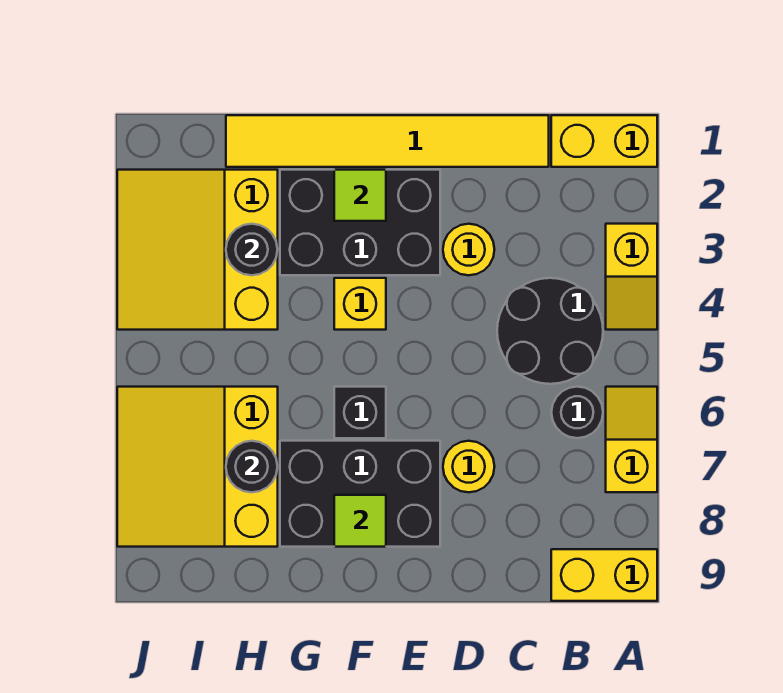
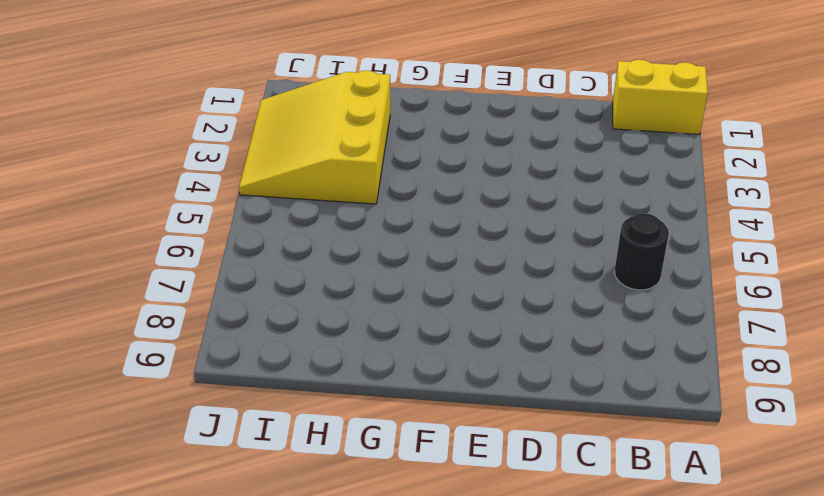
none -> yellow 1x2 slope [606,224,657,330]
none -> yellow 1x2 slope [606,387,657,492]
none -> yellow 1x2 brick [551,549,657,601]

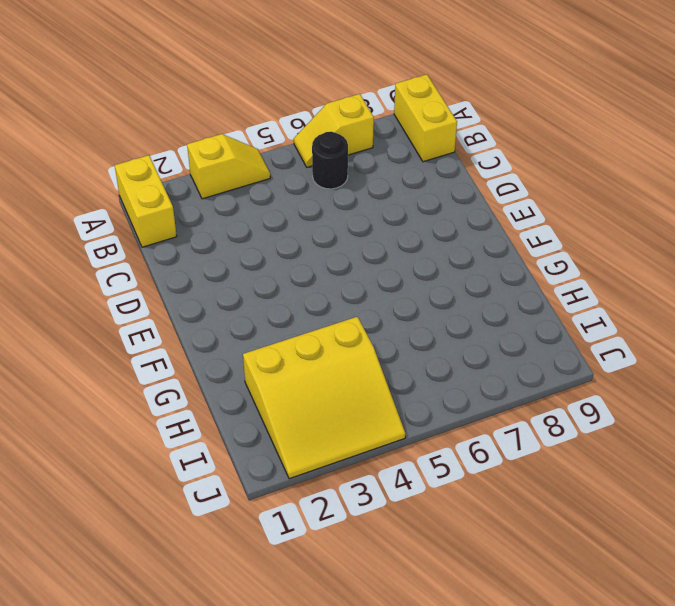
none -> black 2x2 round brick [497,278,603,384]
none -> yellow 1x6 tile [226,115,549,167]
none -> yellow 1x1 round brick [443,224,495,275]

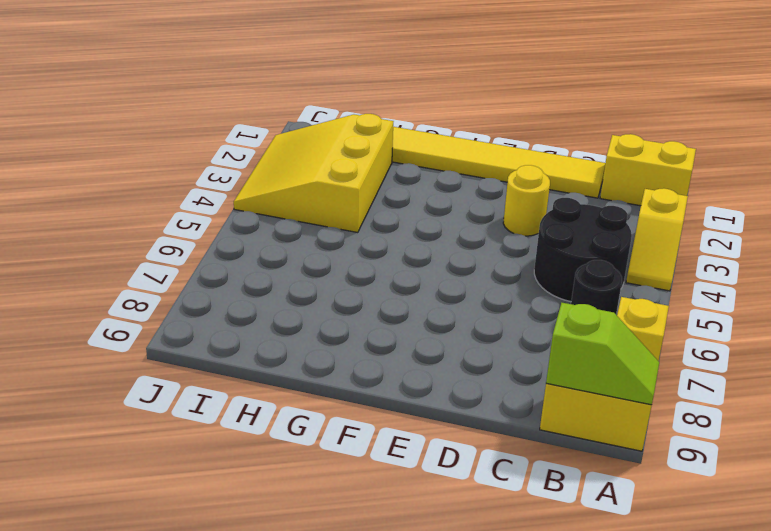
lime 1x2 slope [546,303,659,405] -> none
none -> yellow 1x1 round brick [443,441,495,492]
none -> black 2x3 brick [280,170,440,275]
none -> black 2x3 brick [280,441,440,547]

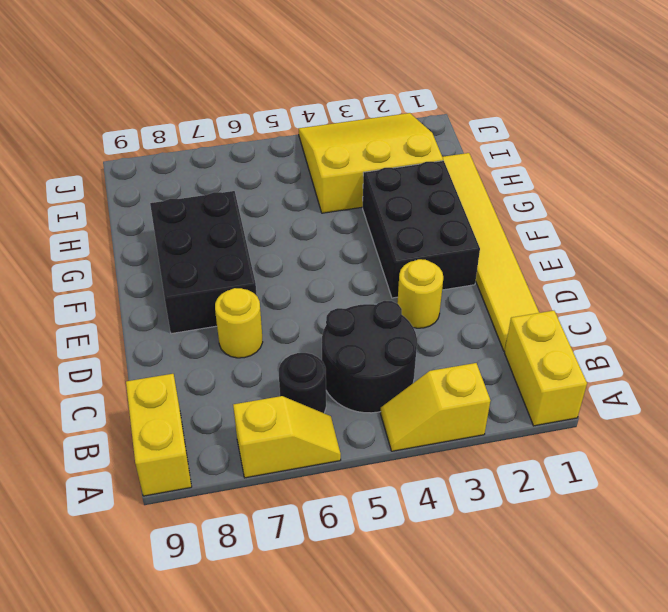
none -> yellow 1x1 brick [334,278,386,330]
none -> black 1x1 brick [334,387,386,438]
none -> yellow 3x3 slope [117,387,278,547]

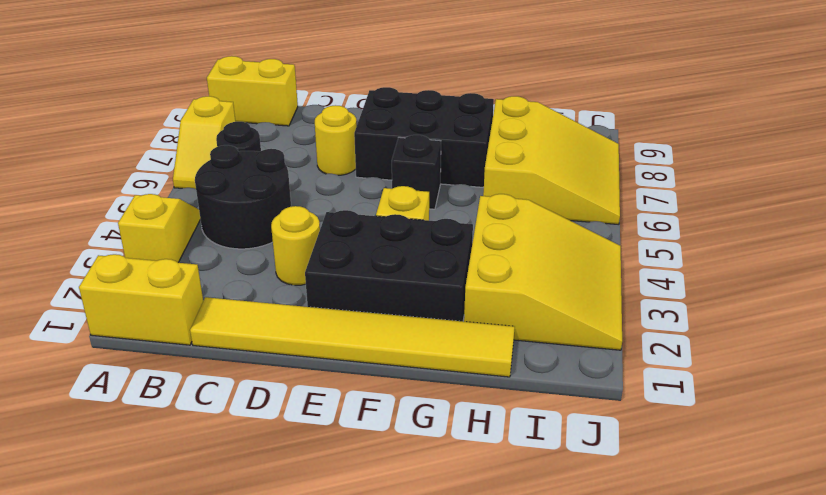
none -> lime 1x1 tile [334,170,386,221]
none -> lime 1x1 tile [334,495,386,547]
none -> black 1x1 round brick [226,224,278,275]

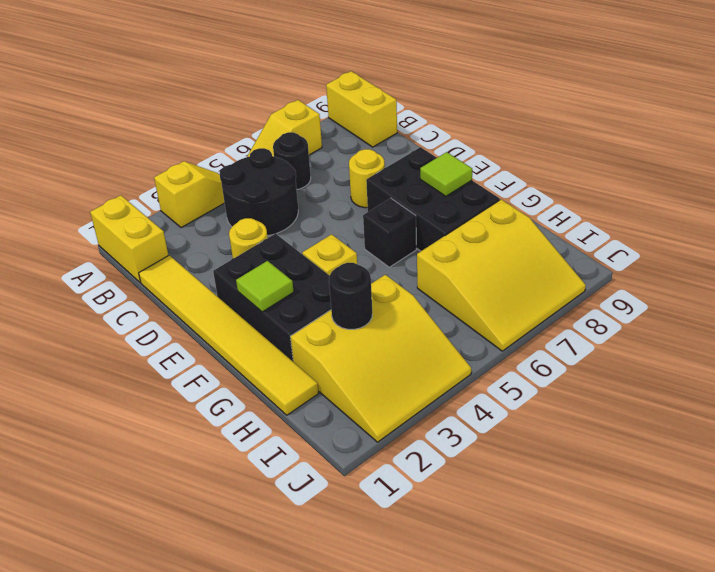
none -> black 1x1 round brick [226,441,277,492]

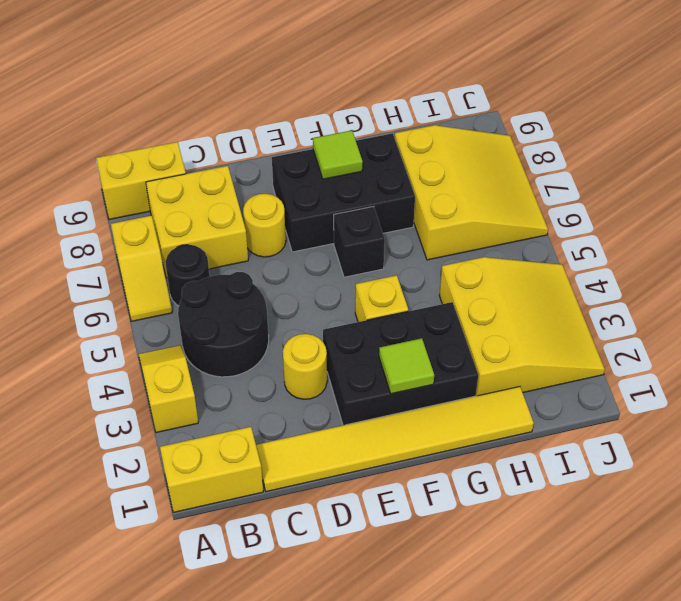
yellow 2x2 brick [146,166,248,278] -> none
none -> black 1x1 round brick [226,224,278,275]
none -> black 1x1 round brick [226,441,277,492]

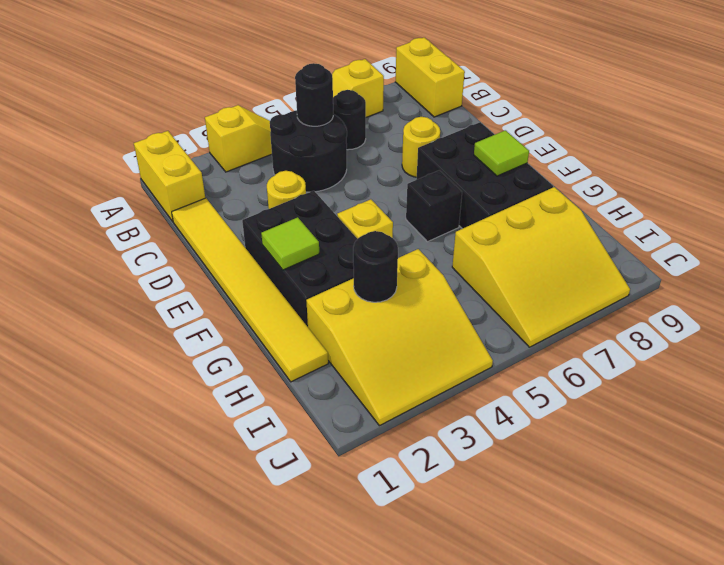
black 1x1 round brick [295,63,333,126] -> black 1x1 round brick moved to [226,441,277,492]

